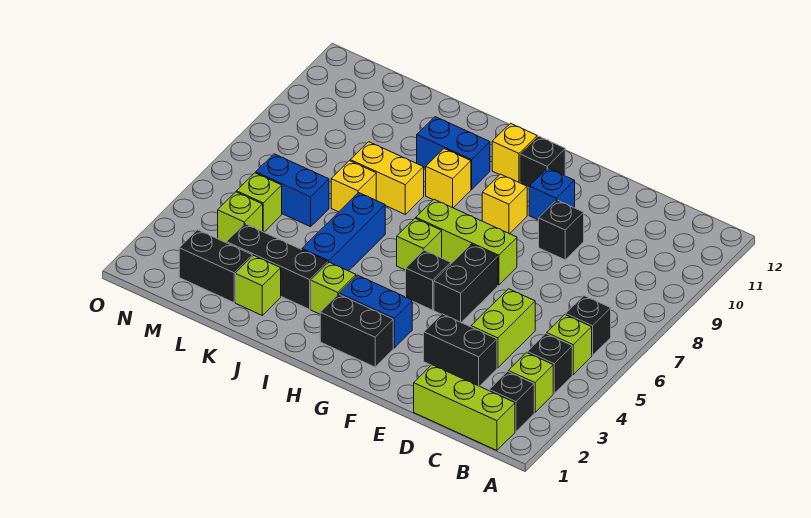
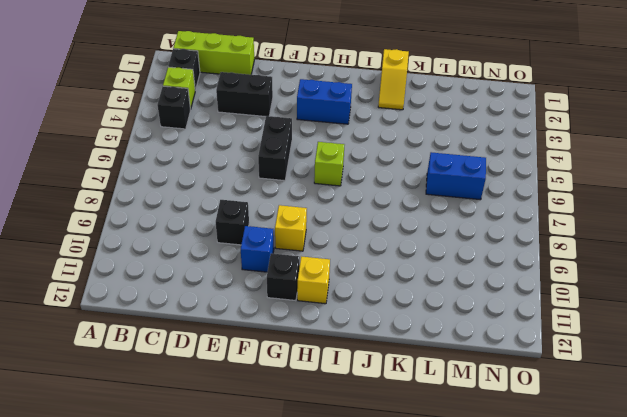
yellow 1x2 slope [378,49,409,110] -> none
none -> lime 1x1 brick [547,315,592,374]
none -> black 1x1 brick [566,296,611,356]
none -> lime 1x2 brick [471,289,535,368]
none -> lime 1x3 brick [416,199,517,285]

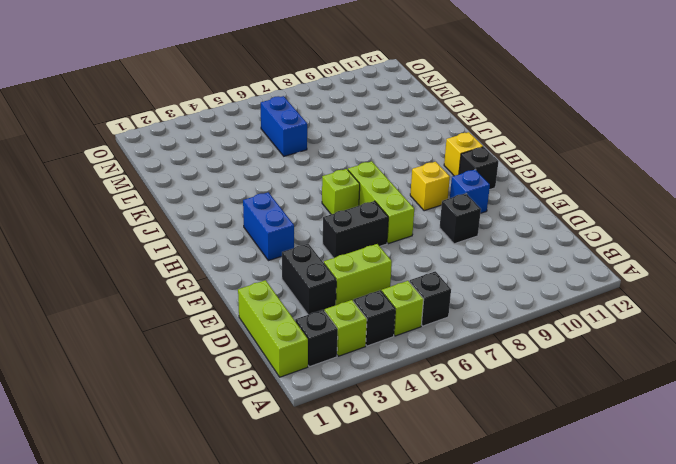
none -> black 1x2 brick [320,294,393,367]
none -> black 1x1 brick [406,250,451,310]
none -> lime 1x1 brick [311,262,356,314]
none -> yellow 1x1 brick [426,149,471,208]

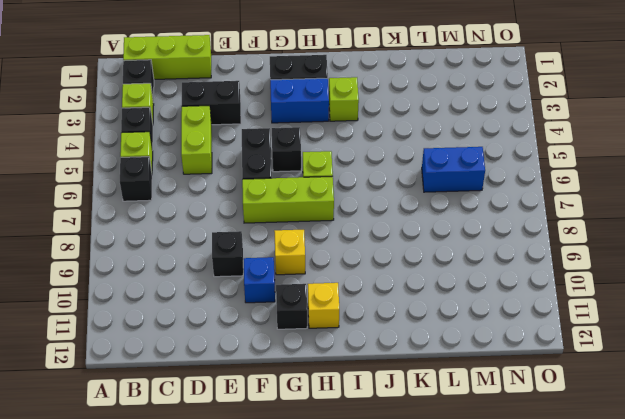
none -> yellow 1x1 brick [426,149,471,208]
none -> blue 1x2 brick [417,117,490,189]
none -> black 1x3 brick [227,224,328,309]
none -> blue 1x3 brick [302,193,385,271]

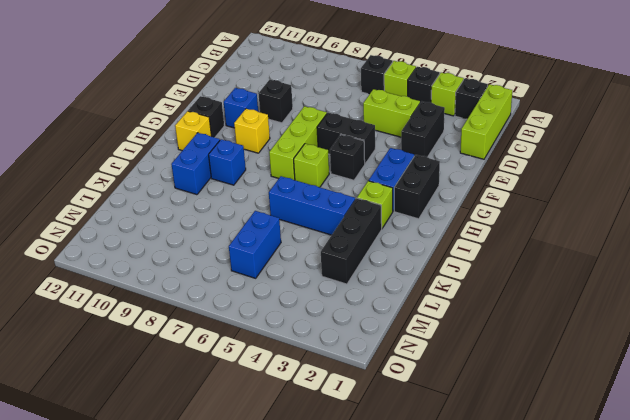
blue 1x1 brick [209,139,246,185] -> yellow 1x1 brick [426,149,471,208]
none -> yellow 1x2 brick [350,142,424,214]
none -> lime 1x1 brick [236,256,281,315]
none -> yellow 1x1 brick [331,161,376,212]
none -> black 1x2 brick [179,230,252,302]

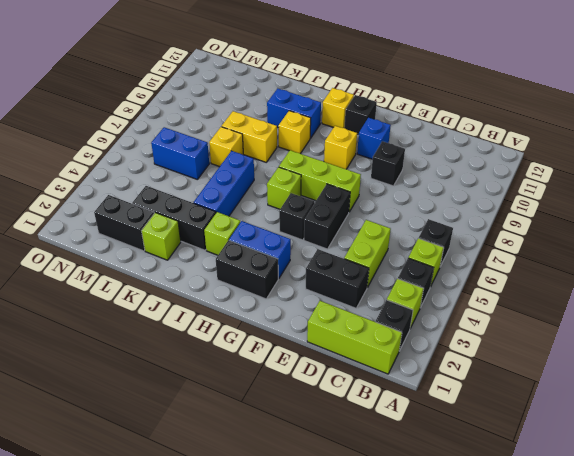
none -> lime 1x1 brick [218,192,263,243]
none -> lime 1x1 brick [237,173,282,232]

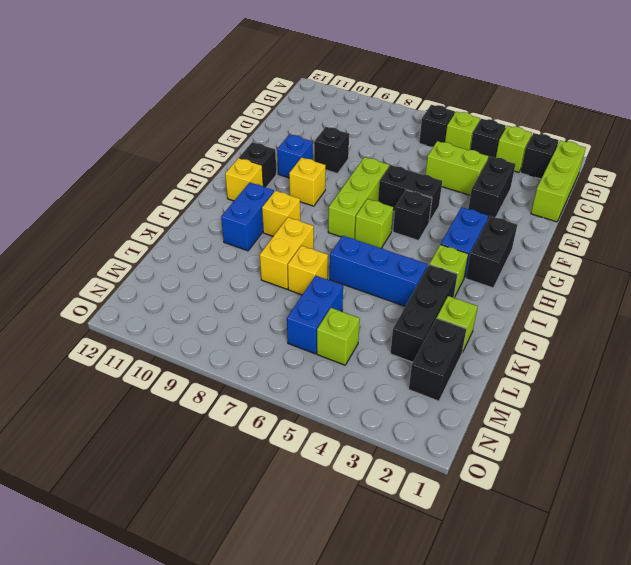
none -> lime 1x1 brick [218,192,263,243]

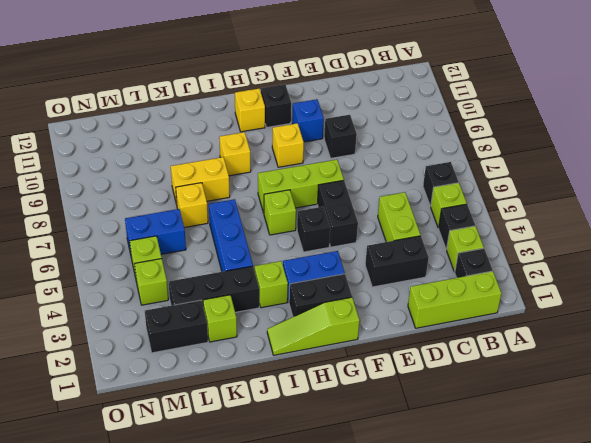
lime 1x3 slope [267,297,360,355] -> none
none -> blue 1x2 brick [417,117,490,189]

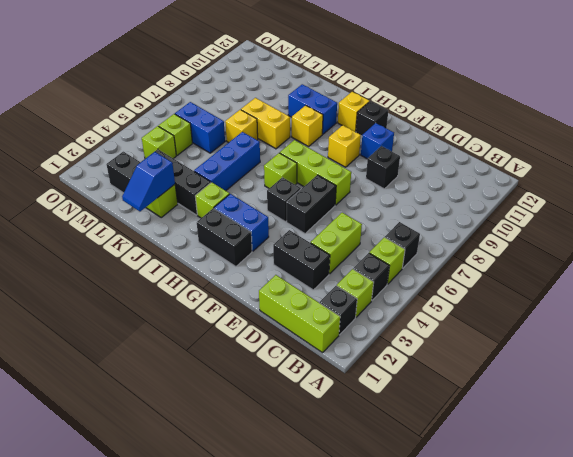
blue 1x2 slope [122,152,175,211] -> none

